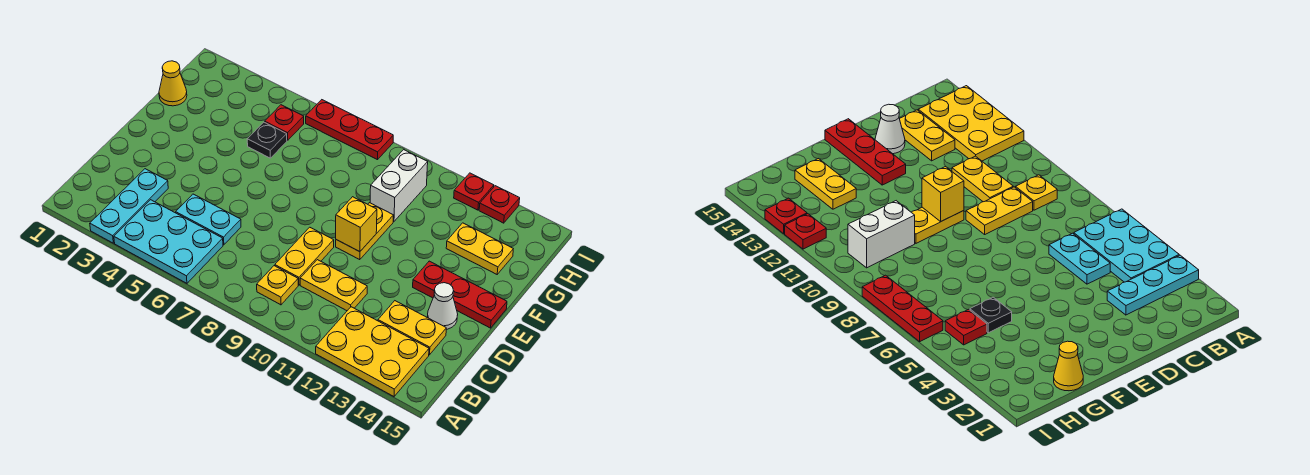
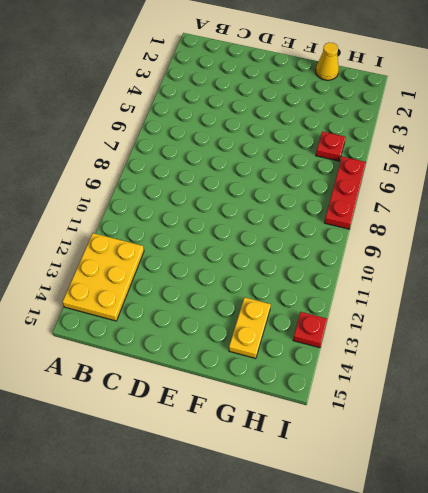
none -> cyan 1x3 plate [90,169,168,243]
none -> cyan 2x3 plate [114,200,223,283]
none -> yellow 1x1 plate [257,266,298,305]

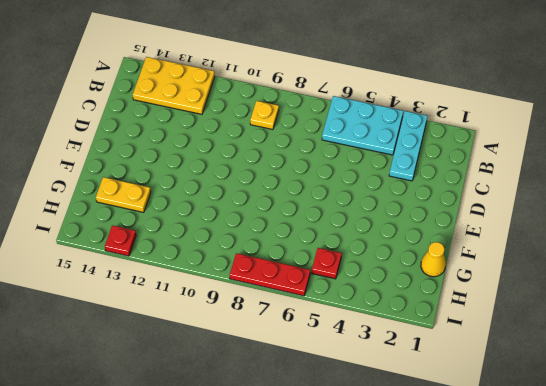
none -> cyan 1x2 plate [176,194,241,245]
none -> yellow 1x2 plate [275,227,334,285]
none -> yellow 1x2 plate [300,260,367,311]

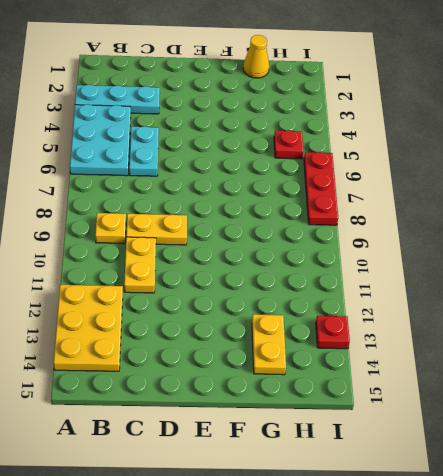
none -> yellow 1x2 plate [378,301,446,355]
none -> white 1x1 cone [427,283,458,329]
none -> yellow 1x2 plate [336,203,393,260]

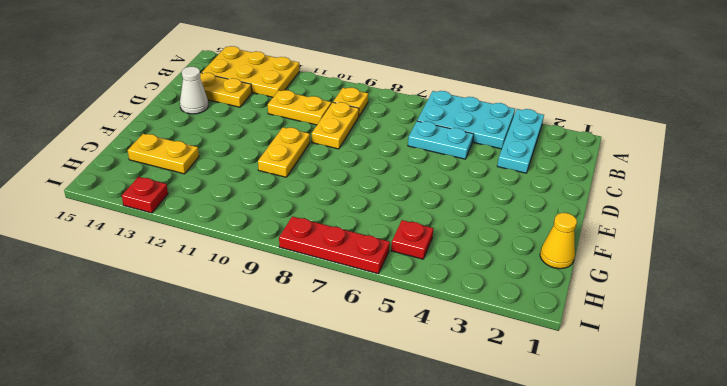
none -> red 1x3 plate [413,261,507,328]
none -> black 1x1 plate [247,122,287,158]
none -> white 1x2 brick [370,150,428,222]

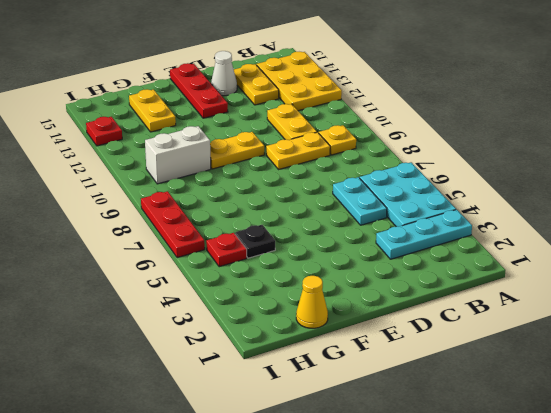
none -> red 1x1 plate [454,173,494,210]
none -> yellow 1x1 brick [336,197,377,252]

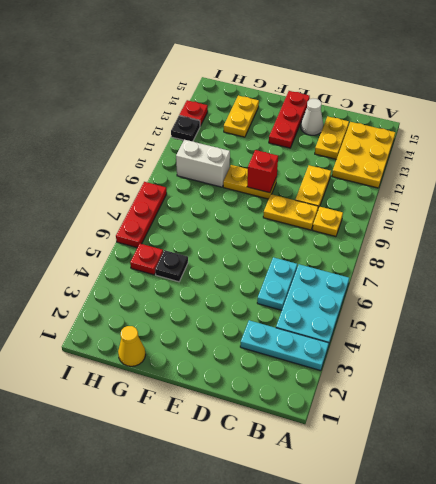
red 1x1 brick [247,150,278,193] -> yellow 1x1 brick [336,197,377,252]
black 1x1 plate [171,116,200,141] -> red 1x1 plate [454,173,494,210]

